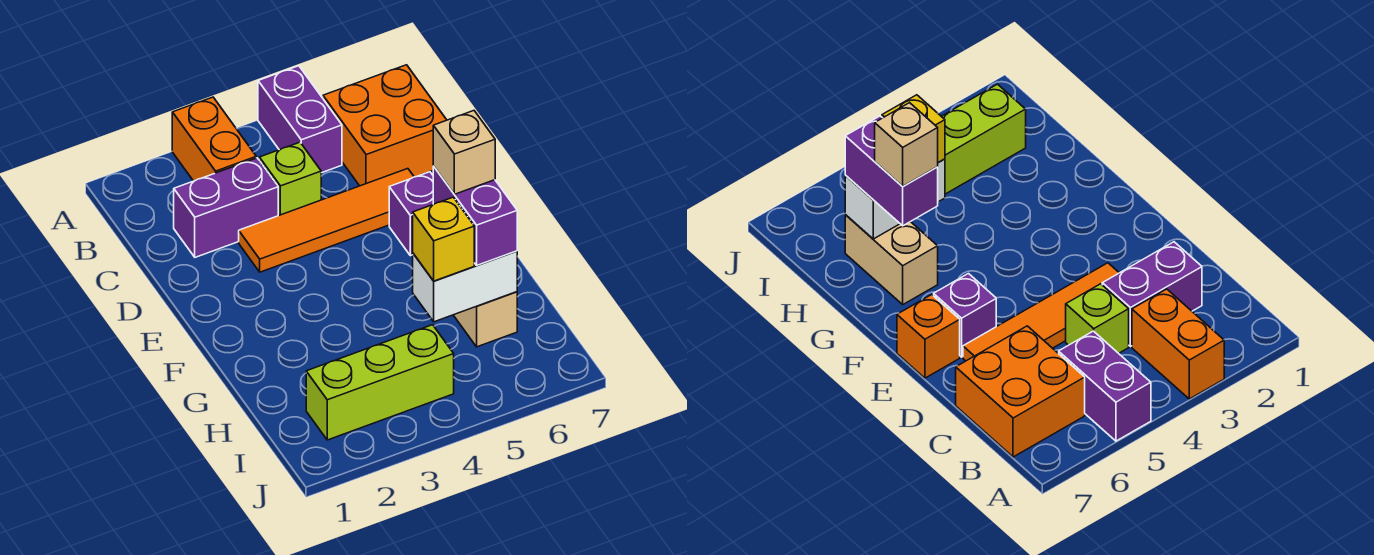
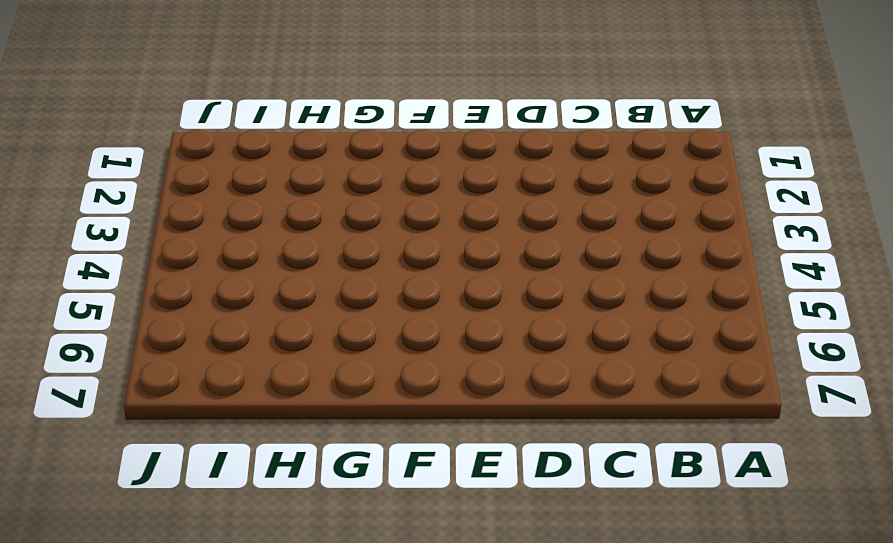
none -> orange 1x2 brick [172,97,256,181]
none -> purple 1x2 brick [258,66,342,173]
none -> orange 2x2 brick [323,65,446,186]

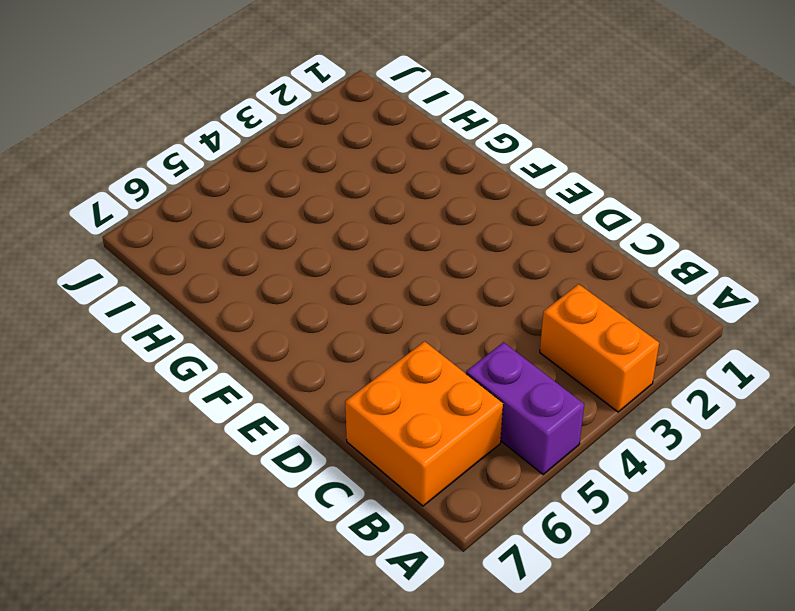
none -> purple 1x2 brick [174,158,278,257]
none -> lime 1x1 brick [259,142,321,216]
none -> orange 1x4 tile [239,169,414,272]

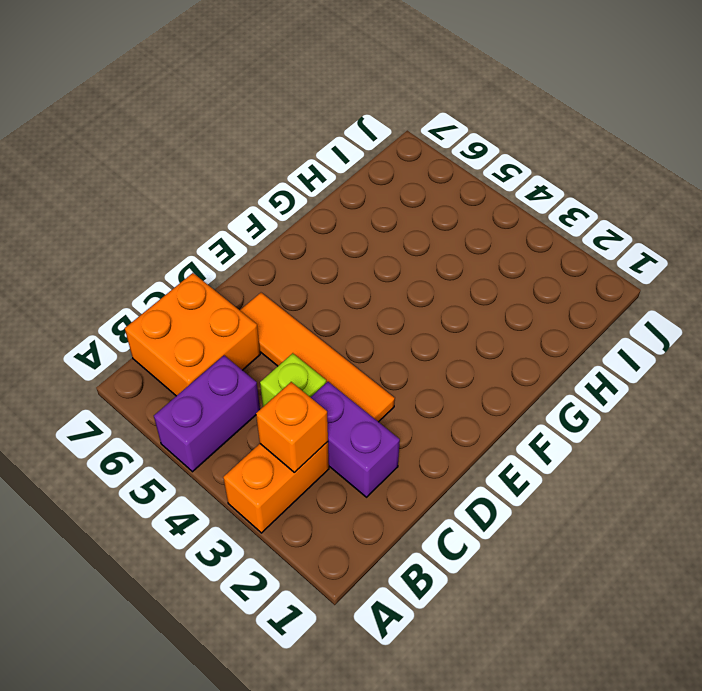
orange 1x1 brick [256,382,328,473] -> orange 1x1 brick moved to [897,295,960,378]
none -> purple 1x1 brick [389,172,433,256]
none -> tan 1x2 brick [454,292,517,347]
none -> lime 1x3 brick [306,325,454,440]

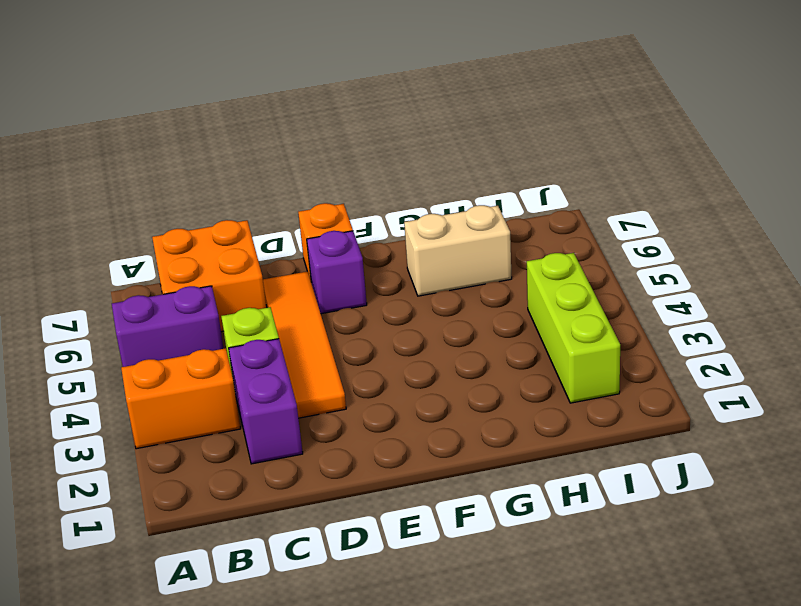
none -> white 1x2 brick [413,251,517,322]
none -> purple 1x2 brick [433,166,517,265]
none -> yellow 1x1 brick [413,197,474,281]

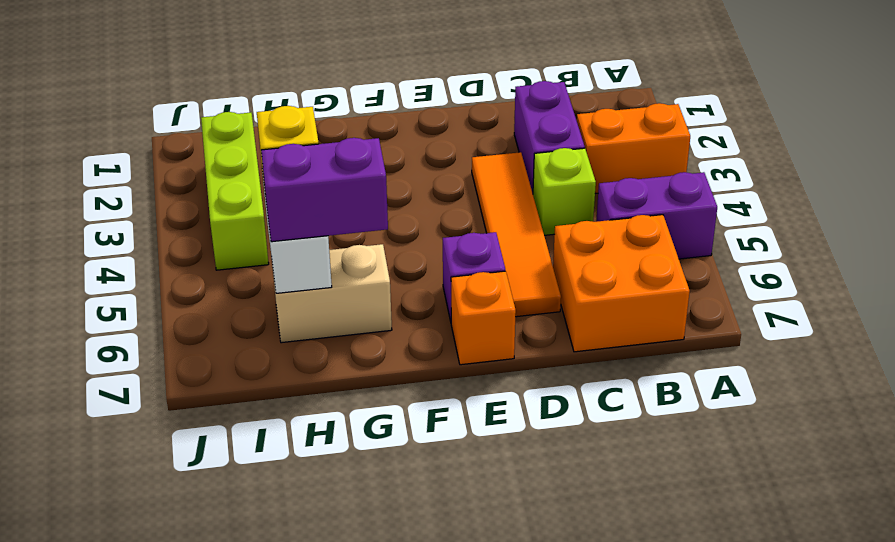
none -> tan 1x1 brick [433,111,495,194]

